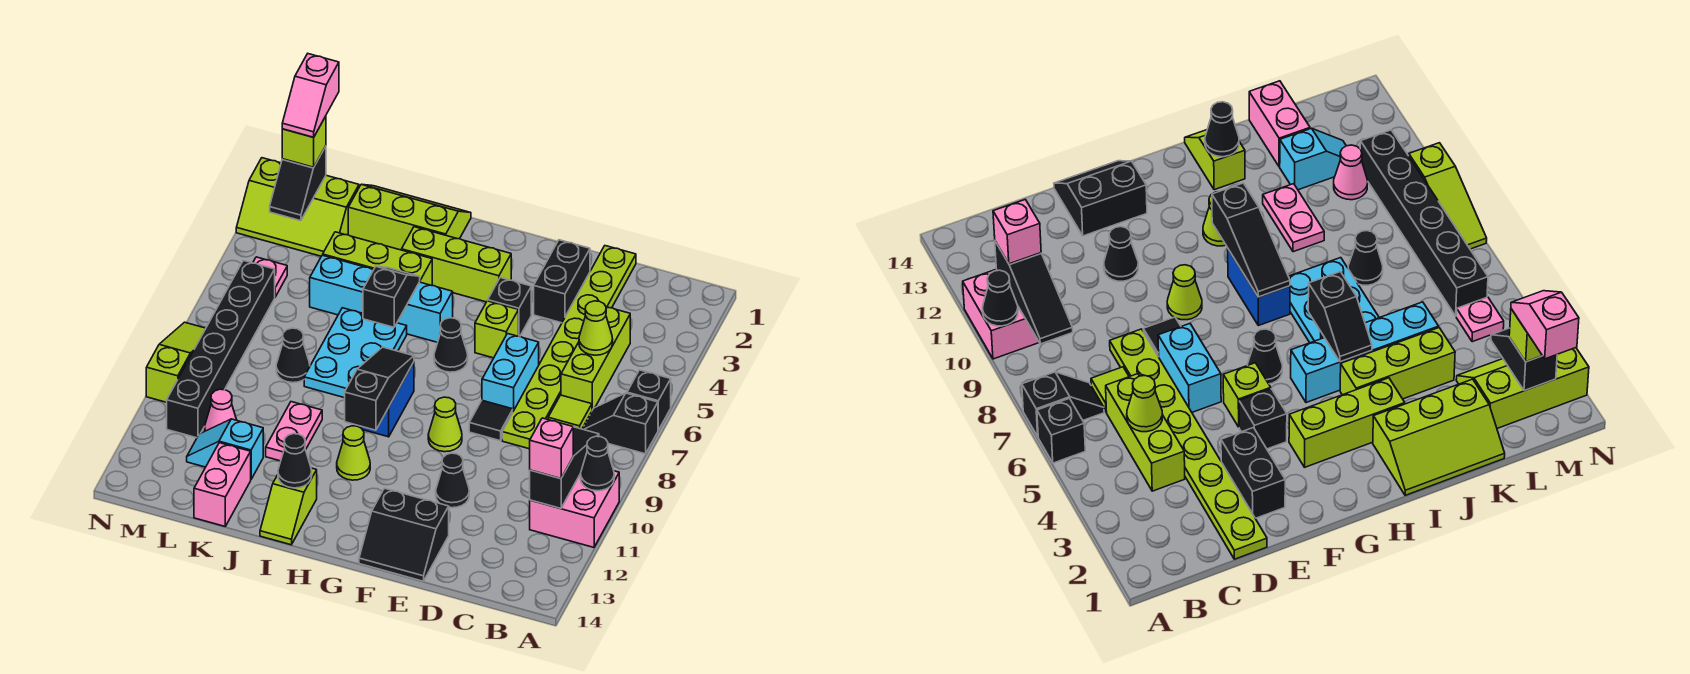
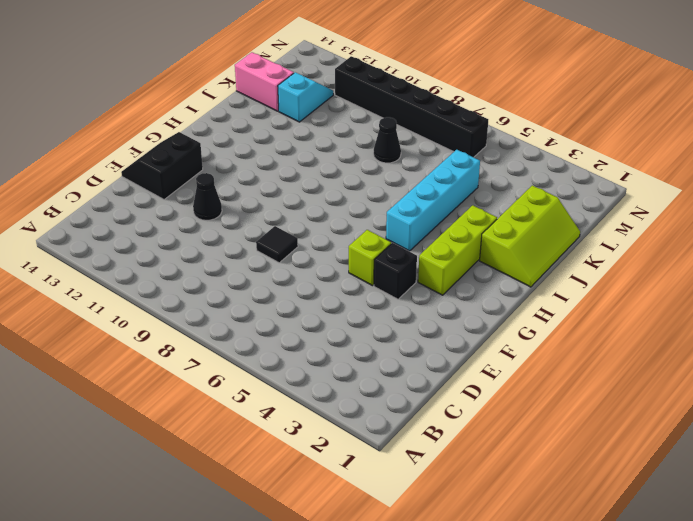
none -> black 1x1 brick [627,370,671,430]
none -> black 1x2 slope [582,393,658,454]
none -> pink 2x2 brick [530,471,619,547]
none -> lime 1x3 brick [561,307,630,410]

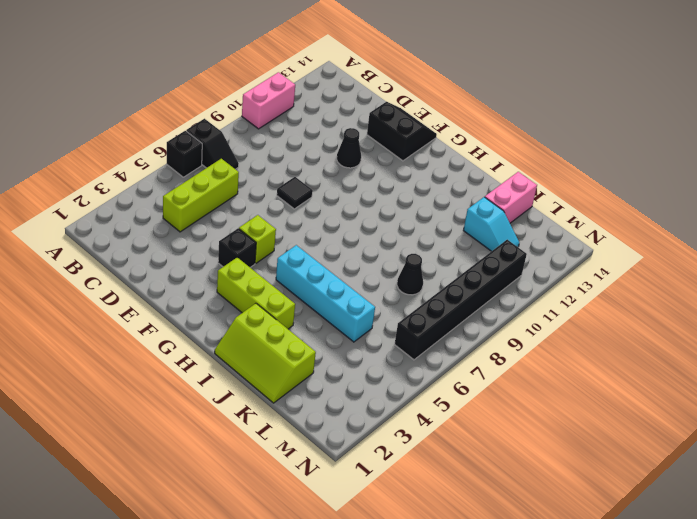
pink 1x2 brick [242,72,295,129] -> pink 2x2 brick [530,471,619,547]
none -> lime 1x1 tile [548,395,592,429]
none -> lime 1x8 plate [502,246,636,449]
none -> black 1x2 brick [534,240,590,323]
none -> cyan 1x2 brick [482,334,539,411]

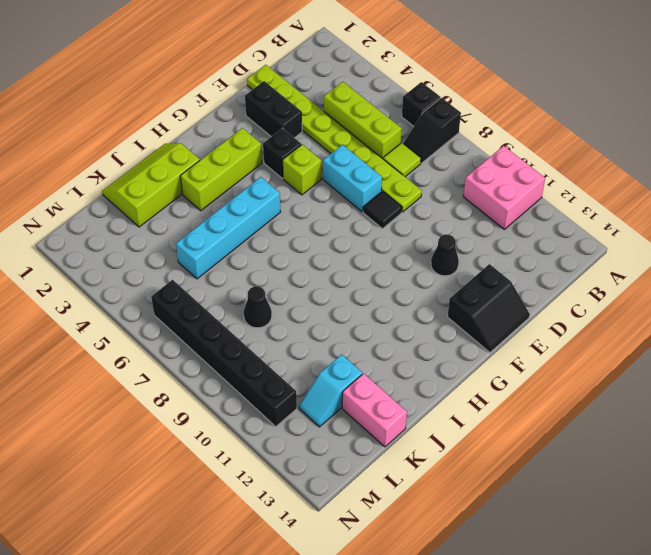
none -> lime 1x1 cone [428,397,462,452]
none -> black 1x1 cone [434,318,468,372]
none -> blue 1x2 brick [357,362,414,437]
none -> lime 1x1 cone [337,426,370,480]

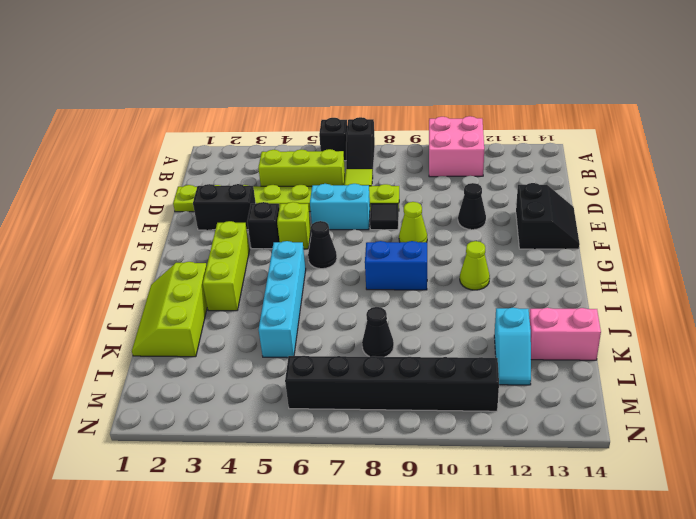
none -> lime 1x3 brick [323,232,432,286]
none -> cyan 2x3 plate [304,308,407,398]
none -> lime 1x2 slope [260,468,317,545]
none -> pink 1x2 plate [266,402,322,461]

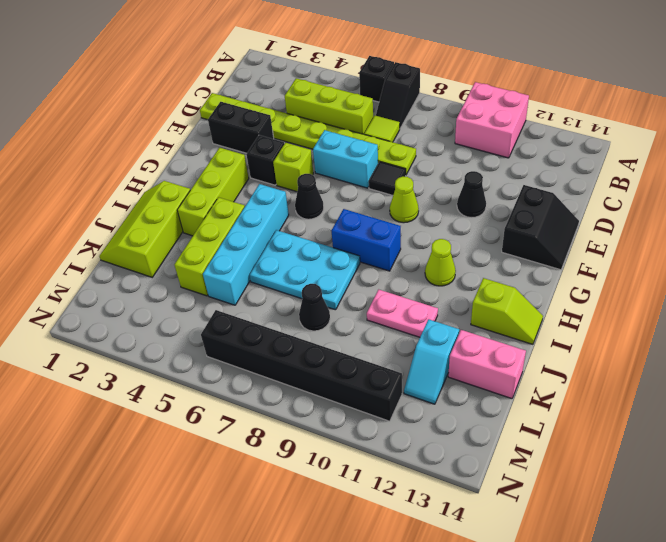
none -> lime 2x3 slope [236,158,359,256]
none -> pink 1x1 cone [205,389,236,431]
none -> pink 1x1 plate [253,257,287,297]
none -> lime 1x3 slope [146,322,206,402]

